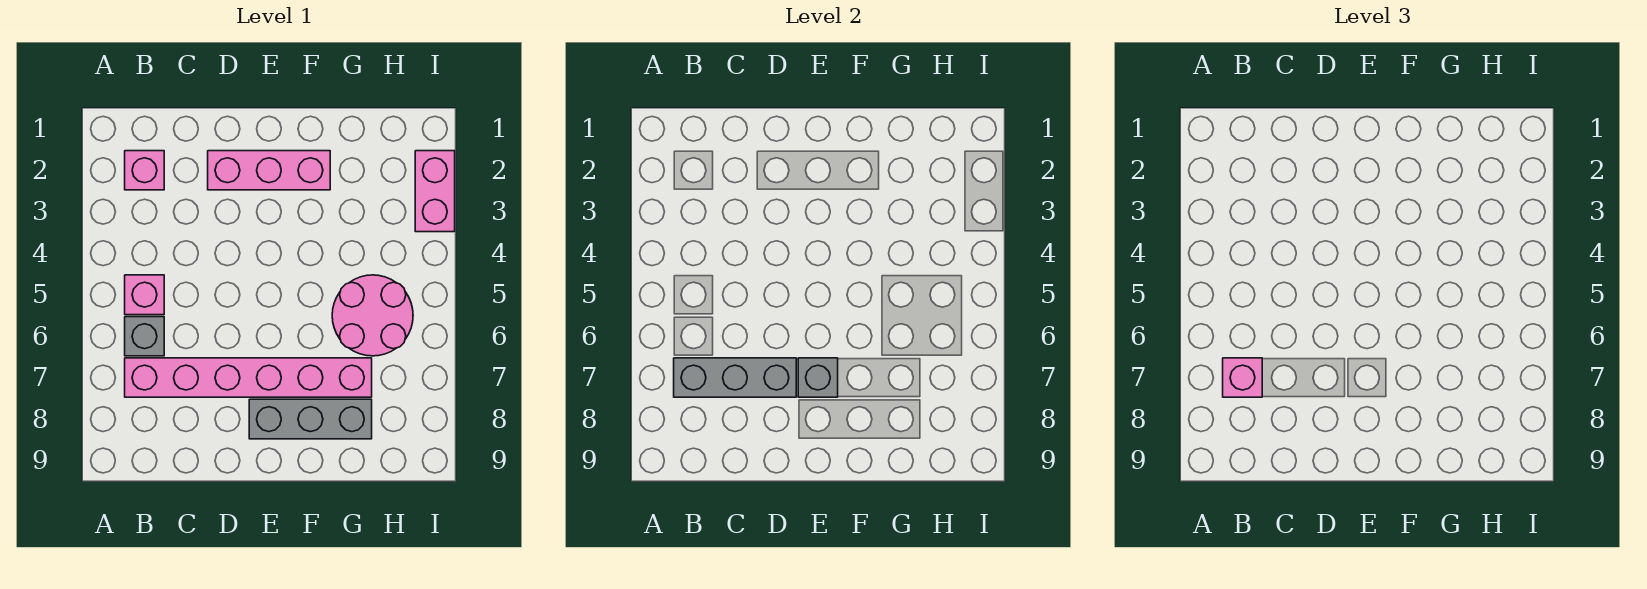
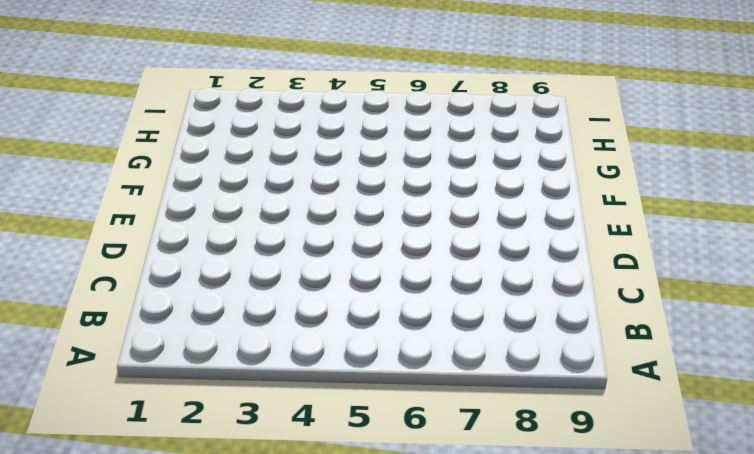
none -> pink 1x1 brick [125,151,164,190]
none -> pink 1x1 brick [125,275,164,315]

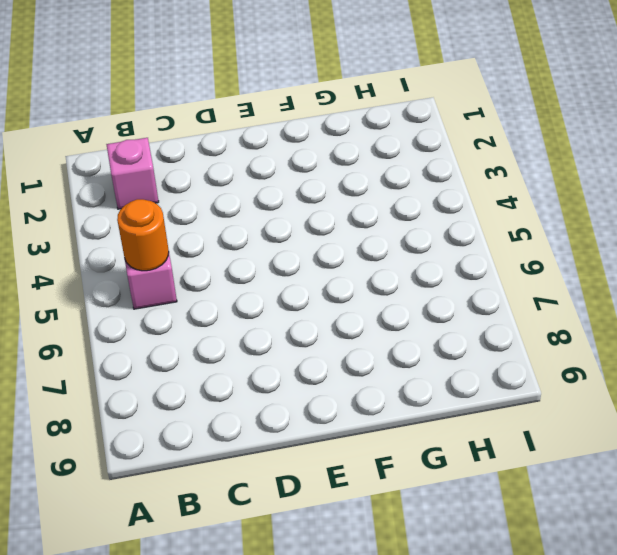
orange 1x1 round brick [117,199,169,271] -> none
none -> grey 1x1 brick [125,317,164,356]
none -> pink 1x6 brick [125,358,372,397]

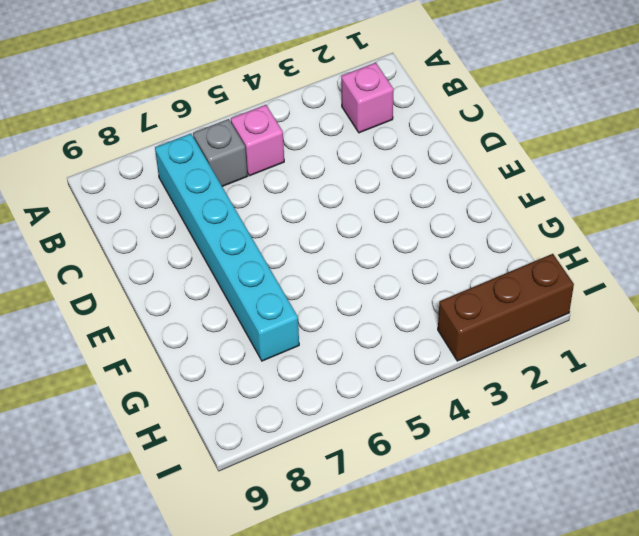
cyan 1x6 brick [155,134,299,361] -> pink 1x6 brick [125,358,372,397]
brown 1x3 brick [438,254,574,361] -> pink 1x2 brick [415,151,455,232]
none -> pink 1x3 brick [208,151,330,190]
none -> grey 1x3 brick [249,399,372,439]

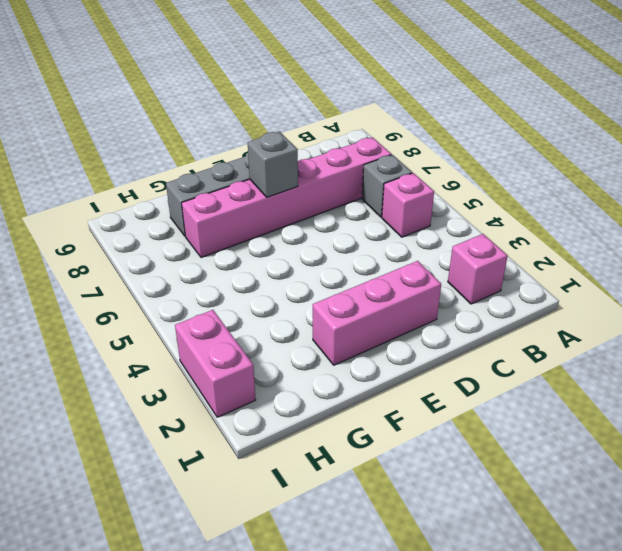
none -> pink 2x2 round brick [332,275,413,356]
none -> grey 1x3 brick [674,358,796,397]

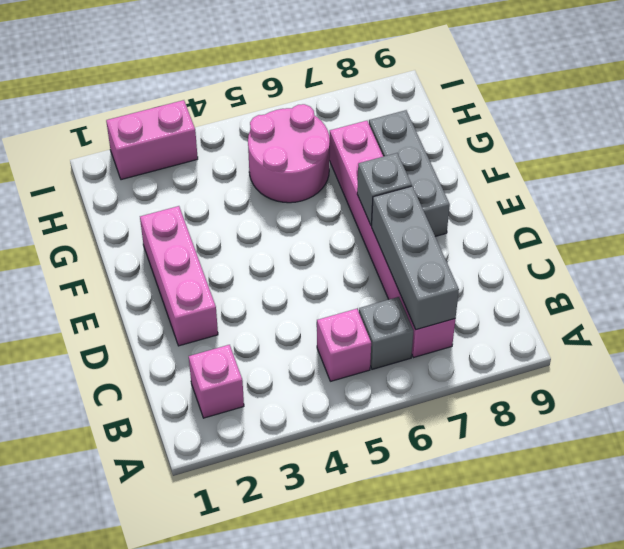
none -> pink 1x1 brick [1223,358,1262,397]

